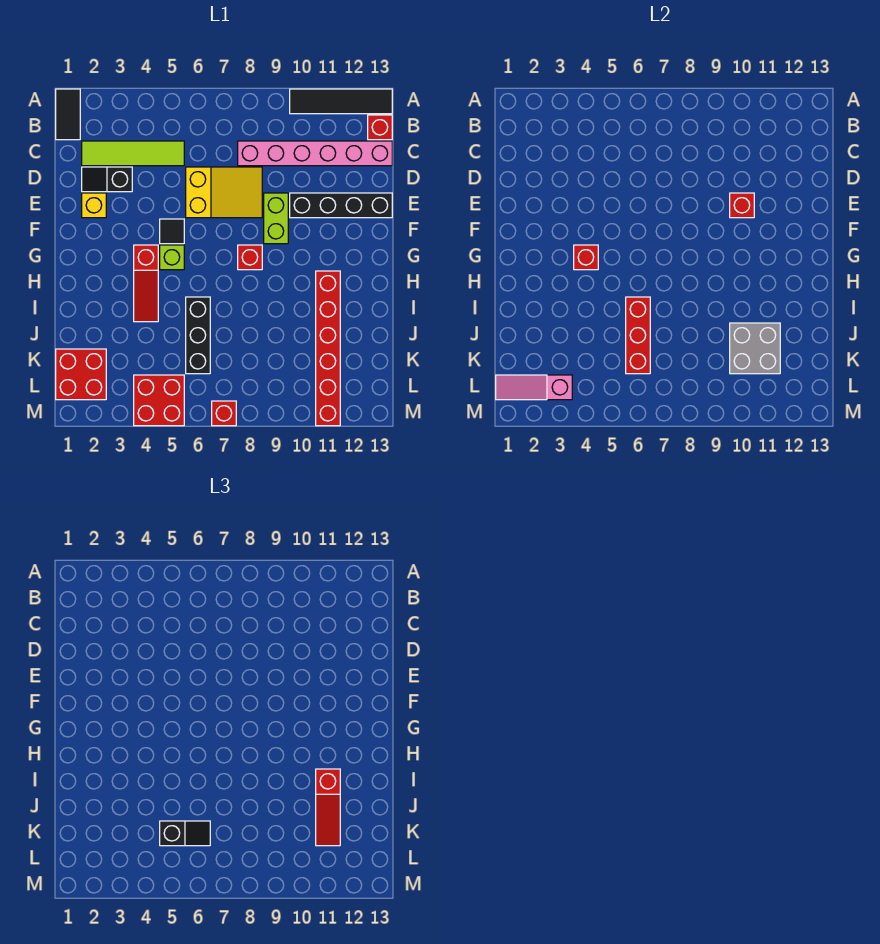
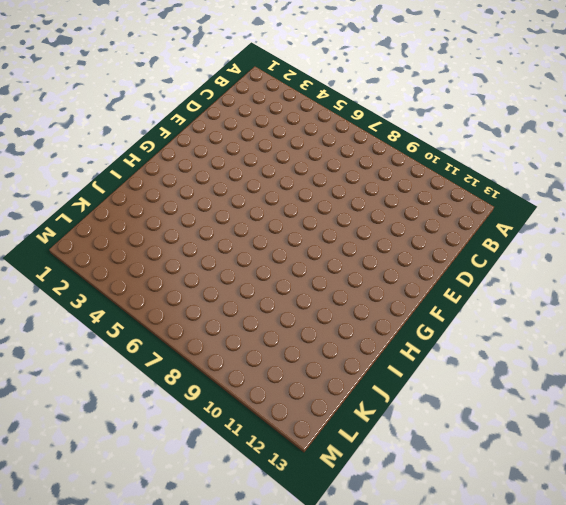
none -> black 1x2 tile [56,89,80,140]
none -> black 1x4 tile [290,89,392,114]
none -> red 1x1 brick [368,115,392,140]

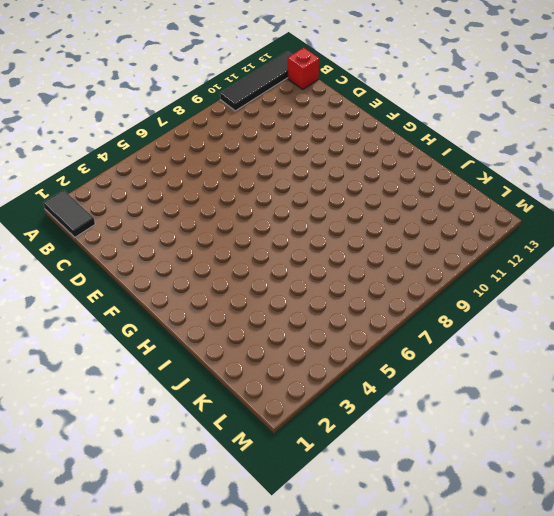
none -> lime 1x4 tile [82,141,184,166]
none -> pink 1x6 brick [238,141,392,166]
none -> black 1x2 slope [82,167,132,192]

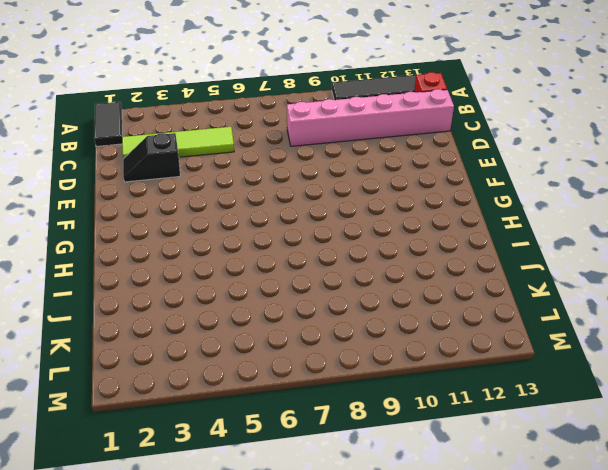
none -> yellow 2x3 slope [186,167,262,218]
none -> yellow 1x1 brick [82,193,106,218]
none -> lime 1x2 brick [264,193,288,244]

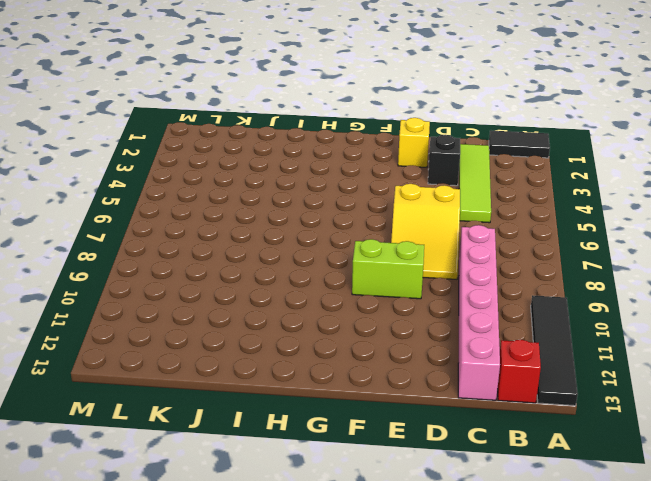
none -> black 1x4 brick [290,193,392,218]
none -> black 1x1 tile [160,219,184,244]
none -> red 1x3 slope [134,245,158,322]

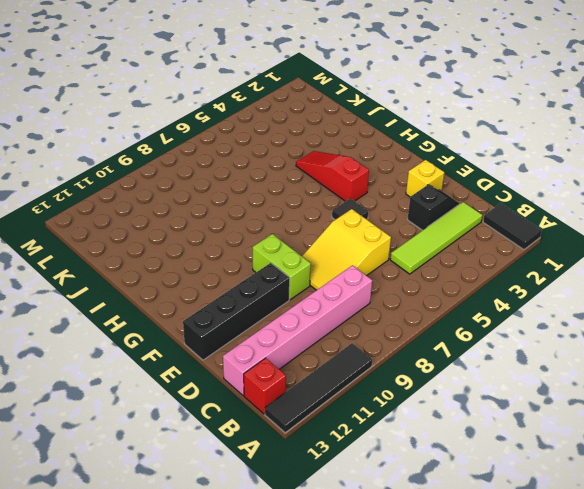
none -> lime 1x1 brick [160,245,184,270]
none -> red 1x1 brick [238,245,262,270]
none -> red 1x6 brick [316,271,340,426]

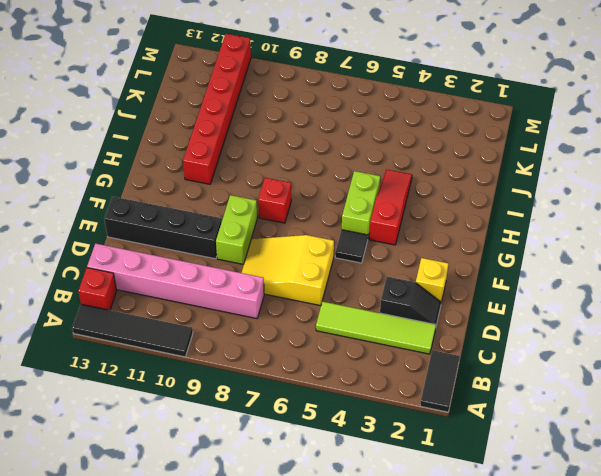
lime 1x2 brick [342,171,380,237] -> lime 1x1 brick [160,245,184,270]
none -> black 1x3 brick [186,297,210,374]
none -> red 2x2 brick [56,349,106,400]
none -> red 2x2 brick [134,375,184,426]

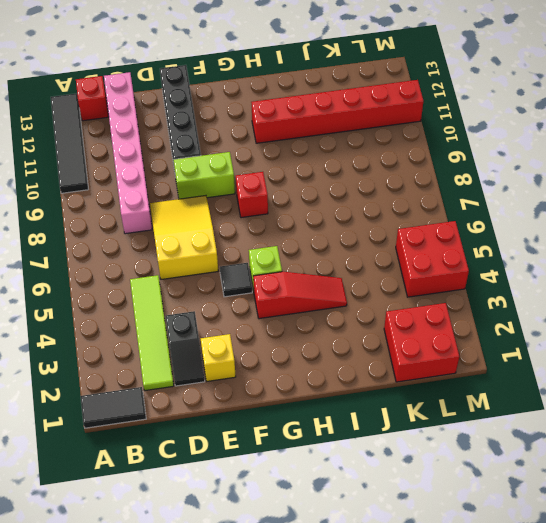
none -> black 1x3 brick [186,297,210,374]
none -> red 1x1 brick [212,401,236,426]
none -> red 1x1 brick [730,193,754,218]

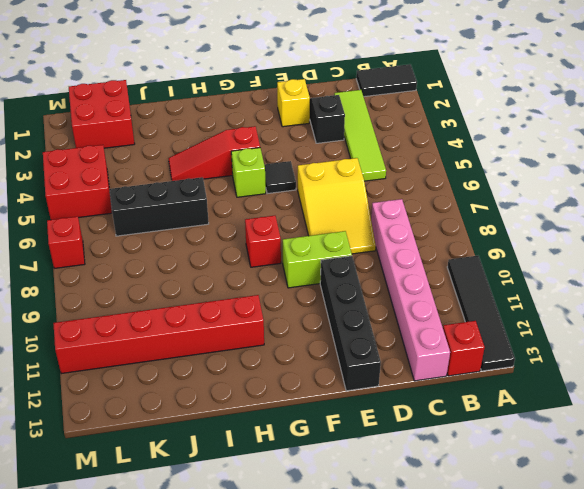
none -> red 1x1 brick [730,193,754,218]
none -> red 1x1 brick [574,245,598,270]
none -> red 1x3 brick [626,297,650,374]

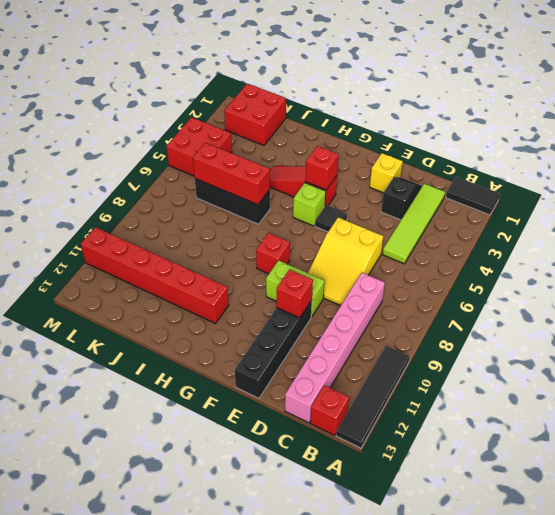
none -> red 1x1 brick [212,401,236,426]
none -> grey 2x2 brick [730,323,780,374]
none -> pink 1x3 slope [496,375,572,400]

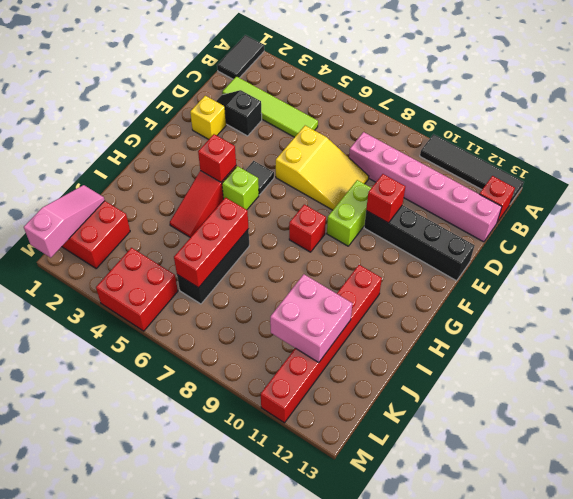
pink 2x2 brick [270,274,352,363] -> grey 2x2 brick [730,323,780,374]
pink 1x3 slope [24,185,105,258] -> pink 1x3 slope turned to [496,375,572,400]
none -> red 1x1 brick [212,401,236,426]
none -> red 1x3 slope [316,769,340,846]
none -> black 1x2 slope [160,821,210,846]

